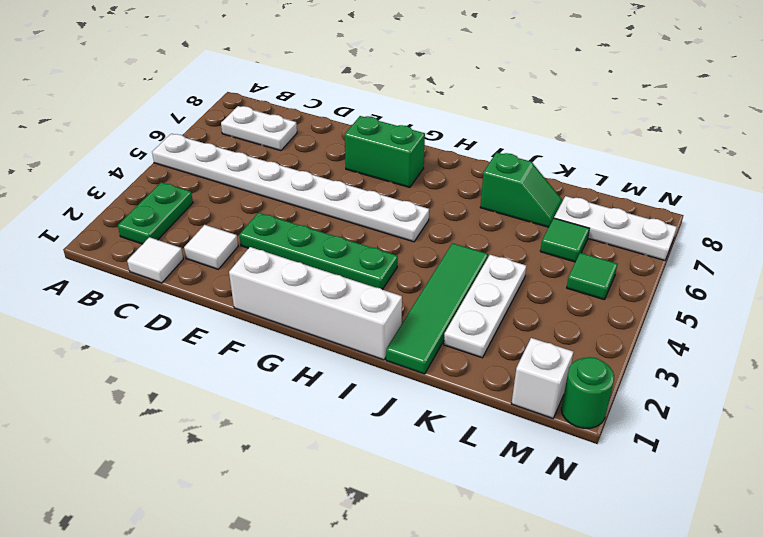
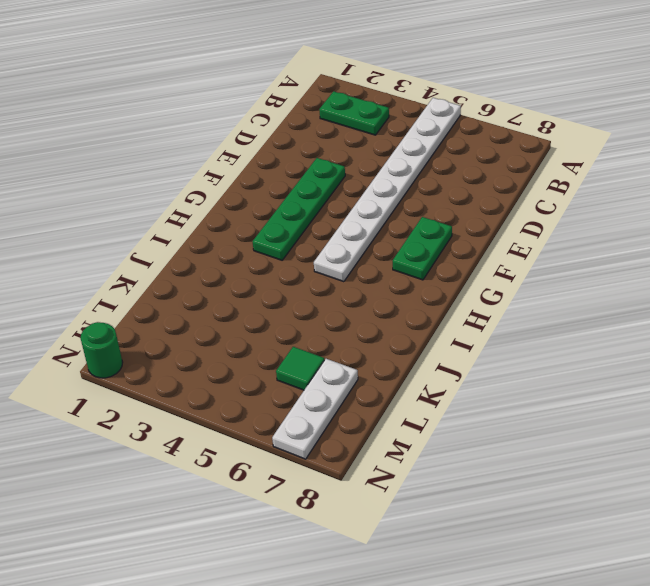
green 1x2 plate [393,217,452,280] -> green 1x2 brick [345,116,425,187]
none -> white 1x2 plate [221,106,297,151]
none -> white 1x1 tile [127,237,183,283]
none -> white 1x1 tile [184,225,238,269]

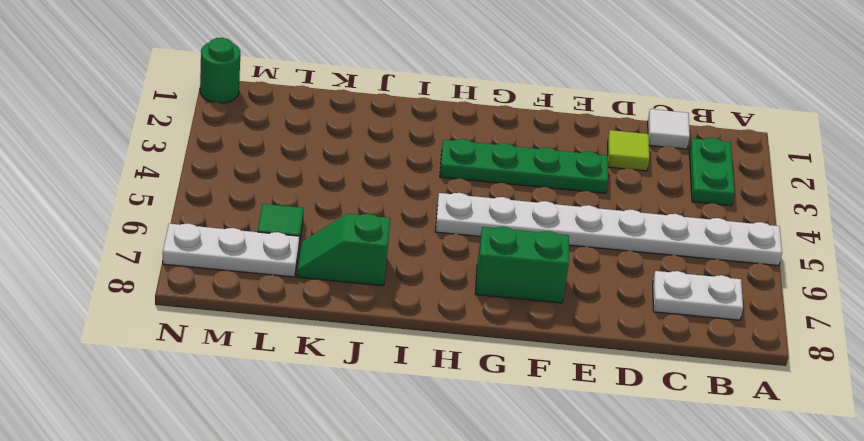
lime 1x1 tile [608,130,649,171] -> white 1x1 tile [184,225,238,269]
none -> white 1x4 brick [229,247,402,360]
none -> green 1x4 tile [386,243,488,374]
none -> white 1x3 plate [444,255,526,358]

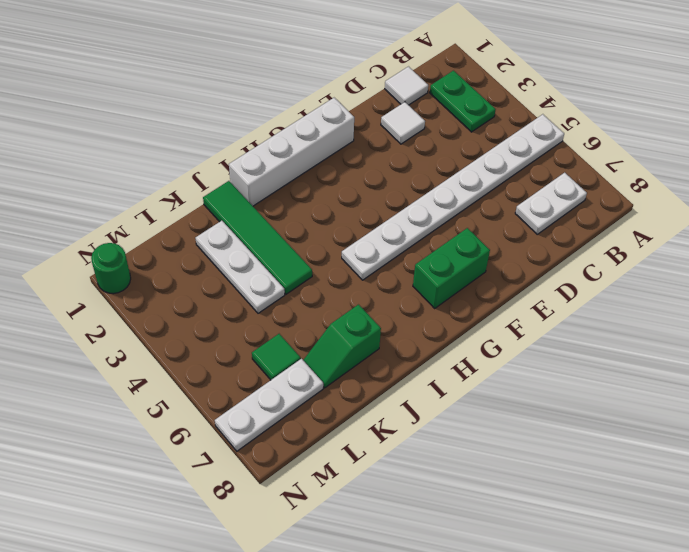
none -> green 1x4 plate [239,212,398,290]
none -> white 1x1 brick [511,338,573,418]
none -> green 1x1 tile [567,253,617,300]

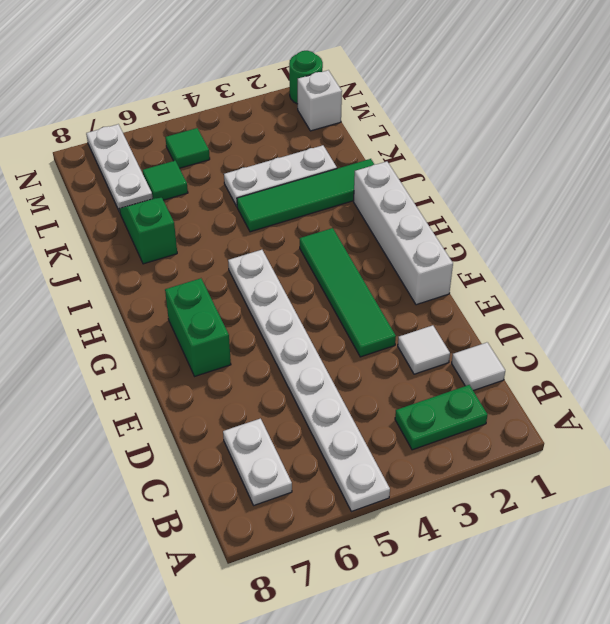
green 1x4 tile [300,228,396,357] -> green 1x4 plate [239,212,398,290]

